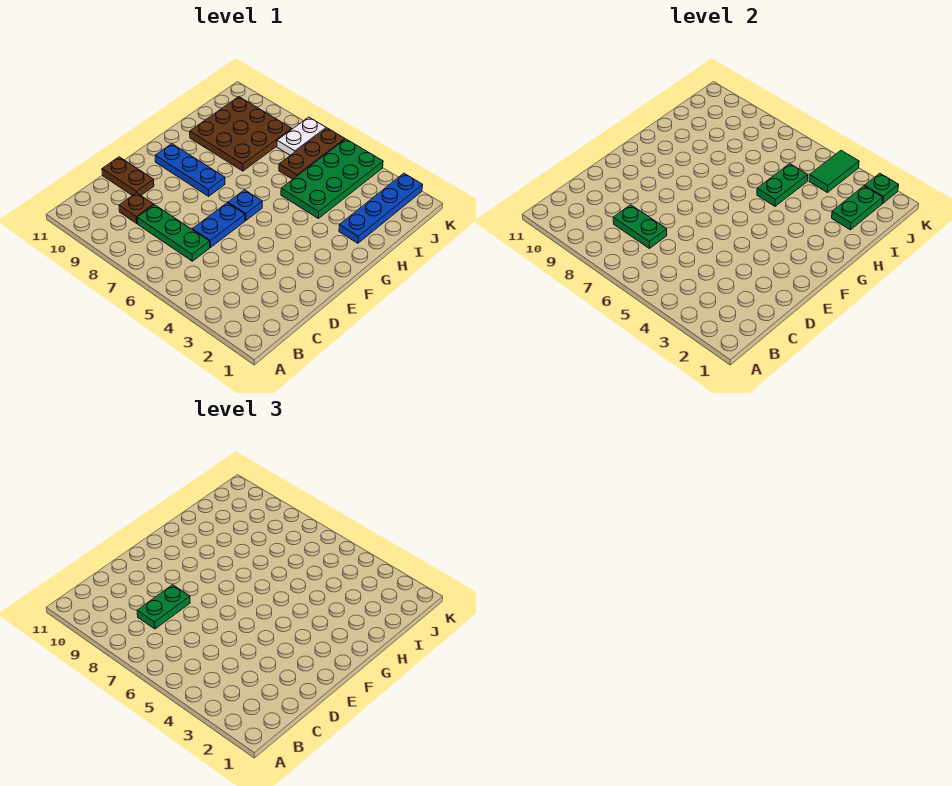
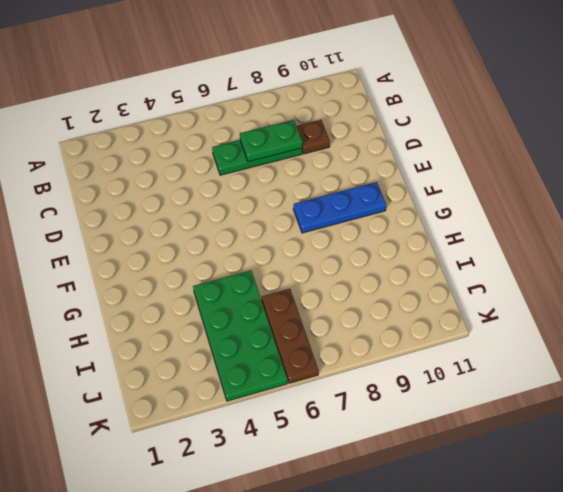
none -> blue 1x2 plate [192,203,245,247]
none -> brown 1x2 plate [102,157,154,195]
none -> blue 1x1 plate [228,190,262,220]

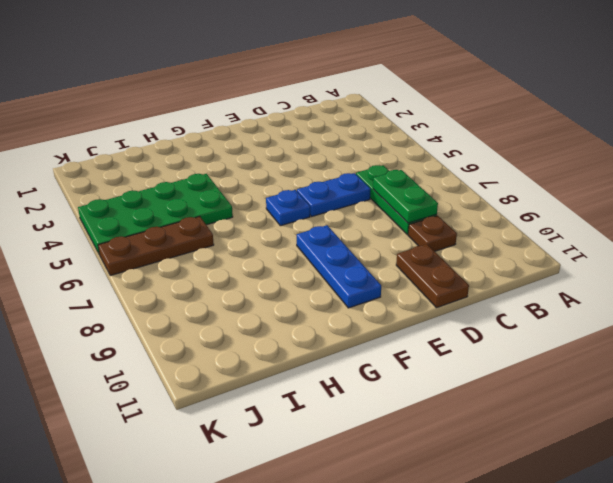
none -> blue 1x4 plate [339,173,423,243]
none -> brown 3x3 plate [190,97,292,171]
none -> white 1x2 plate [277,117,326,155]

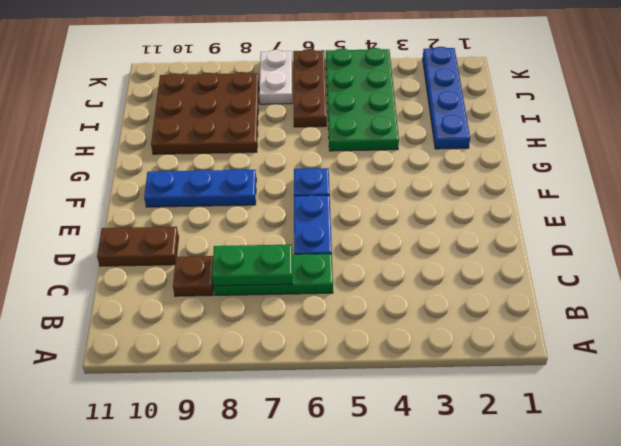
none -> green 1x2 plate [757,164,808,206]
none -> green 1x2 plate [832,186,883,230]
none -> green 1x2 tile [809,151,859,192]

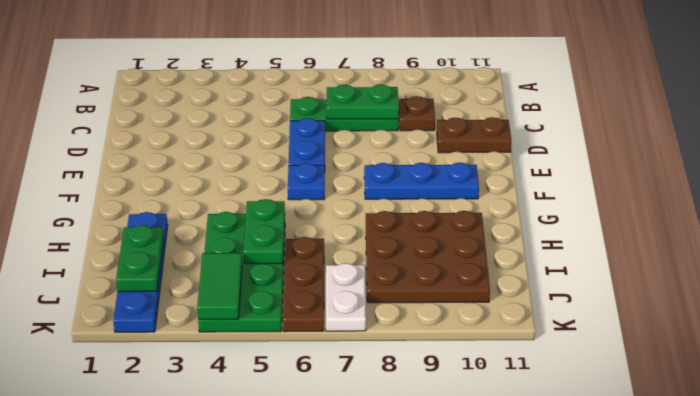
none -> green 1x1 plate [865,173,899,203]
none -> green 1x2 plate [137,585,190,629]

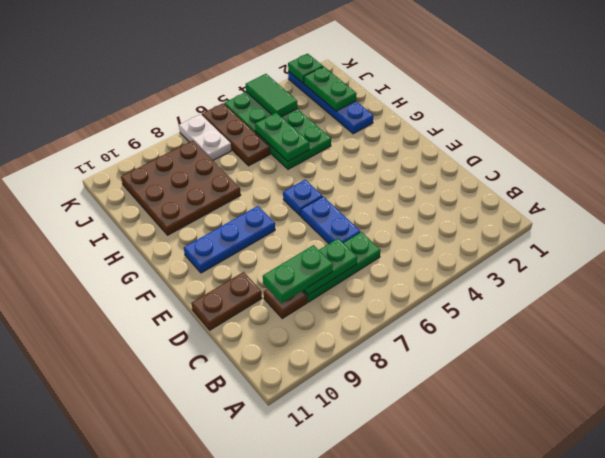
green 1x2 plate [263,245,333,303] -> green 1x2 plate turned to [137,585,190,629]

